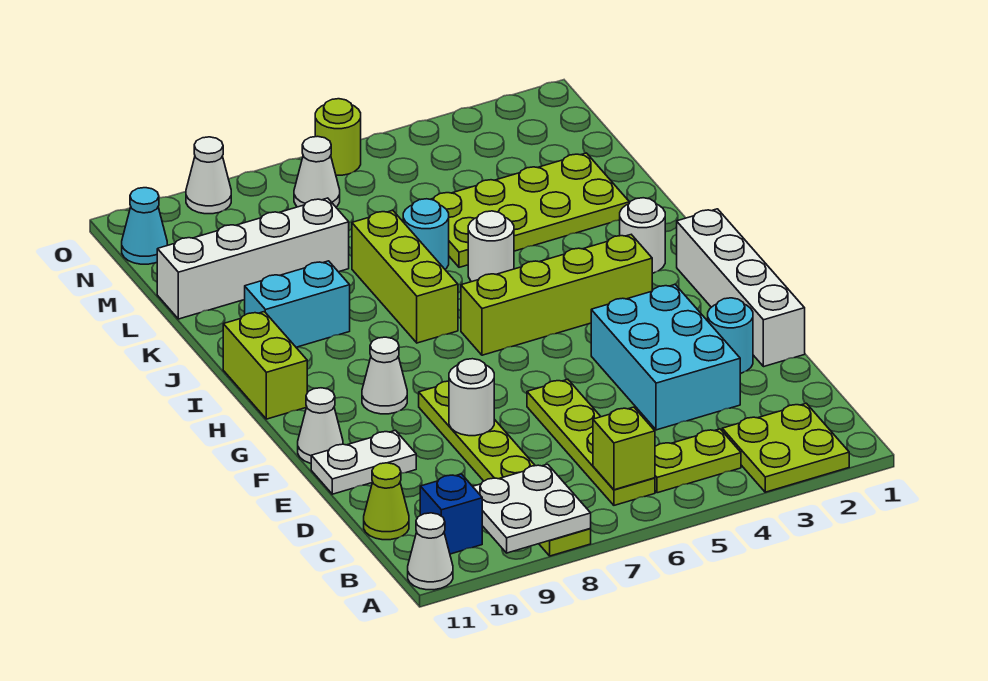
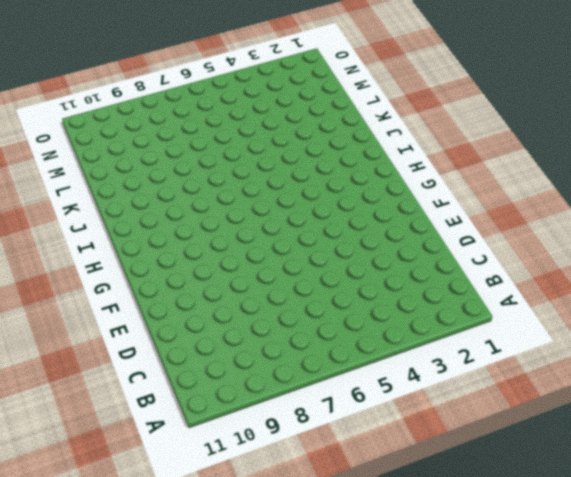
none -> lime 2x2 plate [722,403,849,492]
none -> lime 1x6 plate [419,381,591,556]
none -> white 1x1 cone [408,513,453,590]

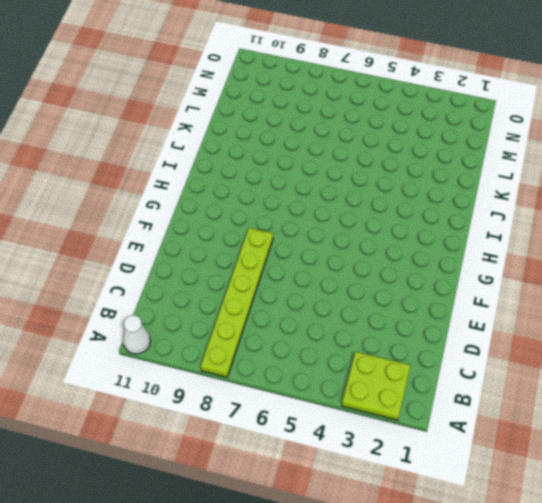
none -> lime 1x2 plate [655,429,741,493]
none -> lime 1x4 plate [527,379,655,505]
none -> blue 1x1 brick [420,474,482,554]

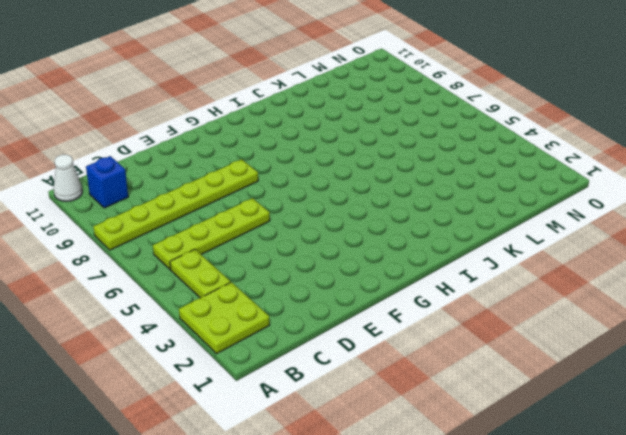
none -> lime 1x1 cone [364,463,409,540]
none -> cyan 2x3 brick [591,285,740,430]
none -> white 1x4 brick [677,209,805,367]

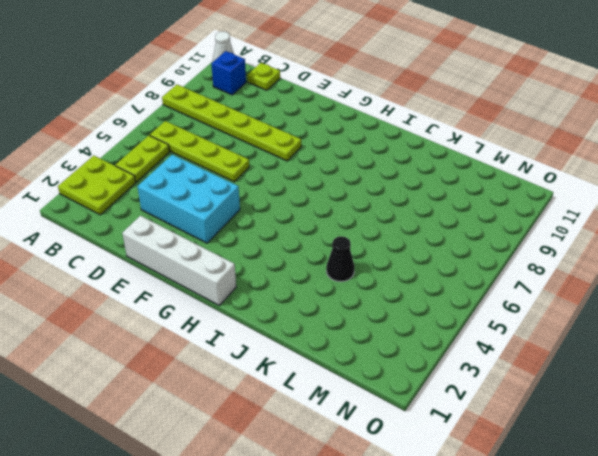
lime 1x1 plate [247,63,280,90] -> lime 1x1 cone [364,463,409,540]
black 1x1 cone [326,236,355,282] -> lime 2x4 plate [431,153,629,267]
none -> cyan 1x1 round brick [708,298,753,373]
none -> white 1x2 plate [311,430,416,494]
none -> white 1x1 cone [298,388,343,463]

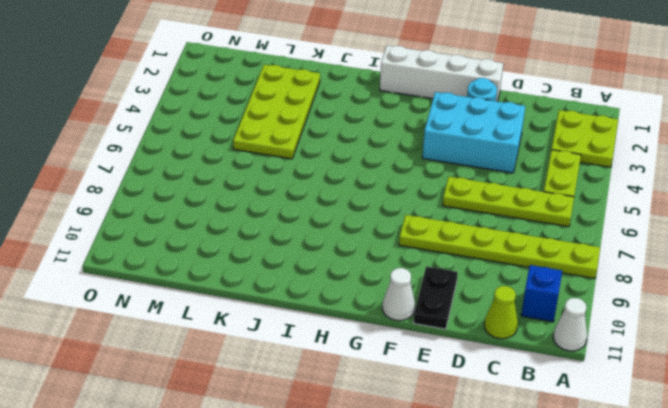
black 1x2 plate [413,267,458,329] -> white 1x2 plate [311,430,416,494]
none -> white 1x1 cone [362,337,407,414]
none -> lime 1x4 brick [461,235,653,355]
none -> lime 1x2 brick [223,312,307,419]

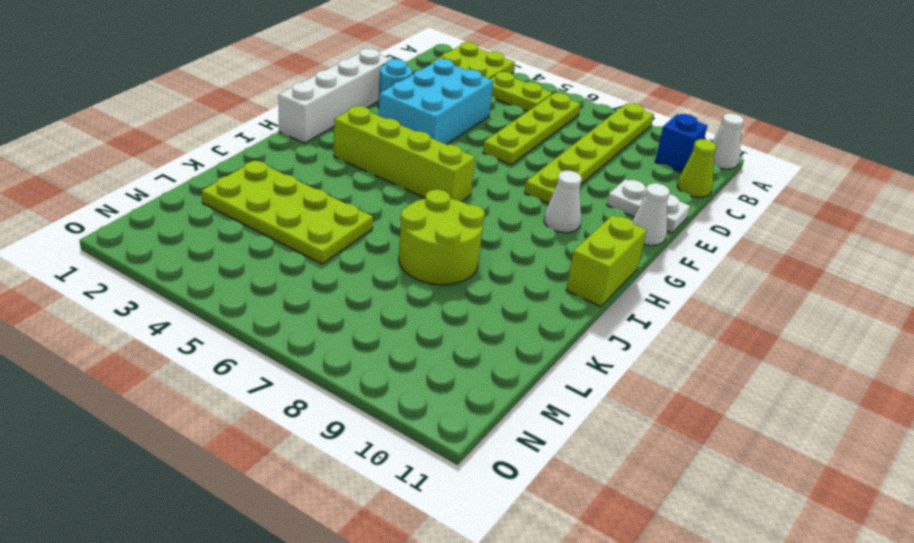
lime 2x2 round brick [399,190,485,285] -> lime 1x3 brick [352,210,458,343]
none -> white 1x1 round brick [620,198,665,273]
none -> white 1x1 round brick [468,211,514,282]
none -> cyan 1x2 brick [245,261,350,347]

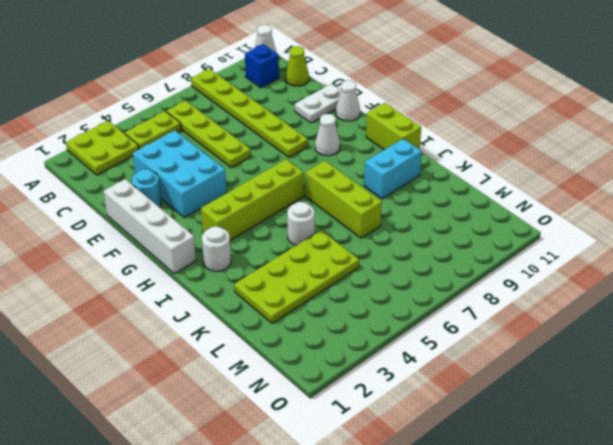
none -> cyan 1x1 round brick [403,199,449,269]
none -> white 1x4 brick [157,198,349,319]
none -> white 1x1 cone [294,136,340,207]

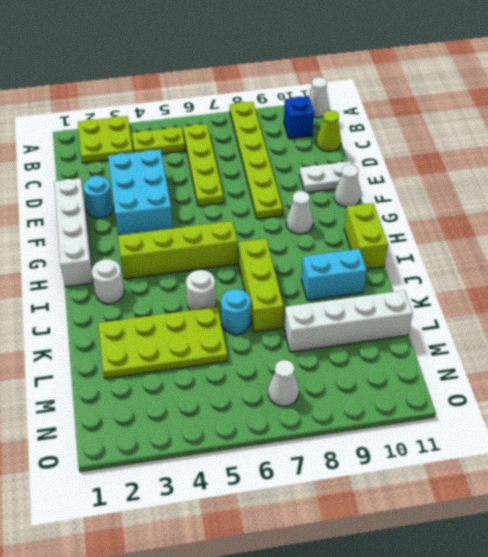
none -> cyan 1x1 cone [122,188,167,264]
none -> lime 1x1 round brick [315,99,361,175]
none -> white 1x1 cone [186,137,231,214]

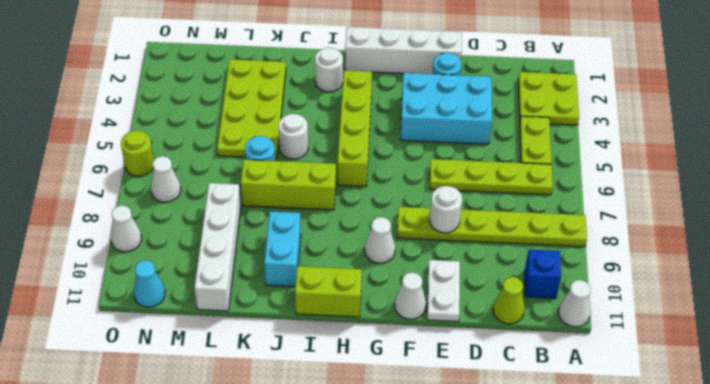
none -> white 2x2 plate [473,464,591,553]
none -> lime 1x1 brick [593,407,655,490]

